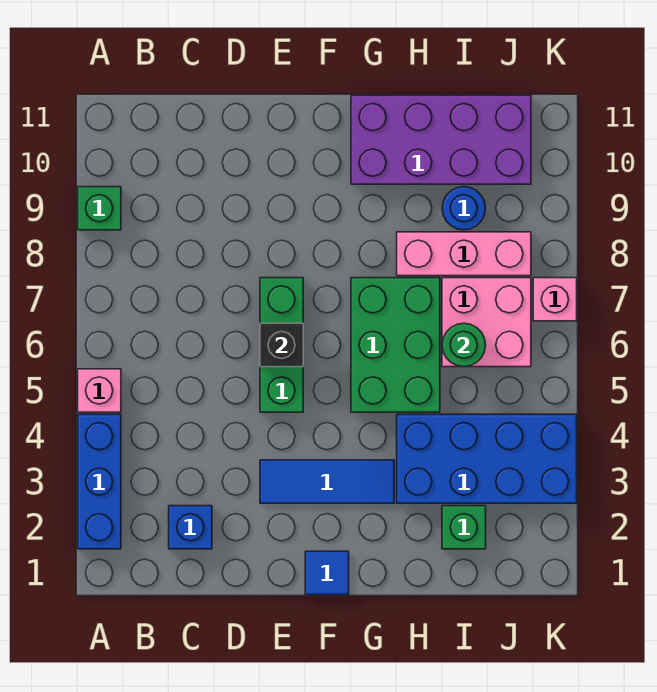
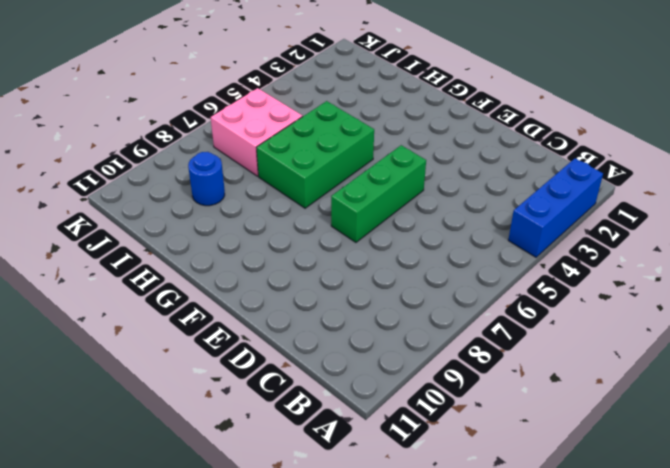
none -> pink 1x1 brick [78,369,121,412]
none -> green 1x1 brick [78,187,121,230]
none -> blue 1x1 brick [169,506,212,549]

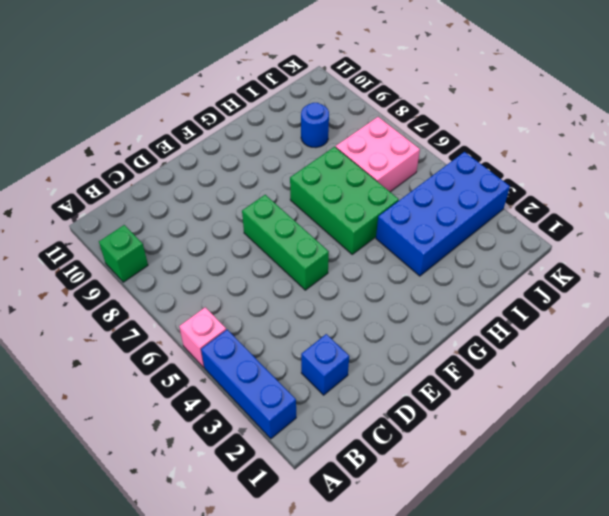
none -> blue 1x3 tile [260,460,394,503]
none -> blue 1x1 tile [305,551,349,595]
none -> purple 2x4 brick [351,95,531,184]

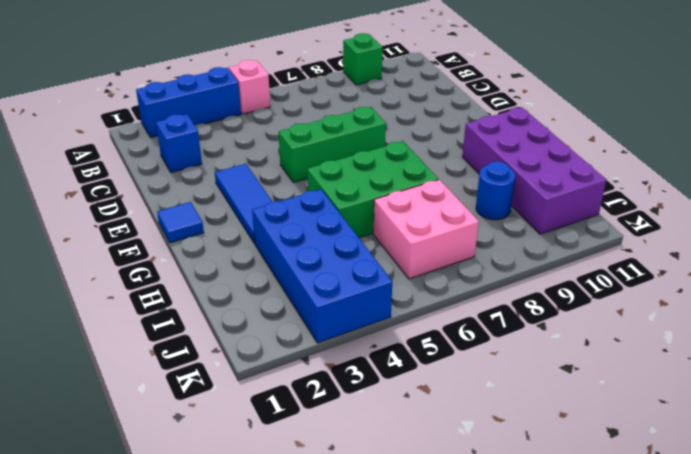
none -> pink 1x3 brick [397,232,531,276]
none -> green 1x1 brick [442,506,486,549]
none -> pink 1x1 brick [533,278,577,321]

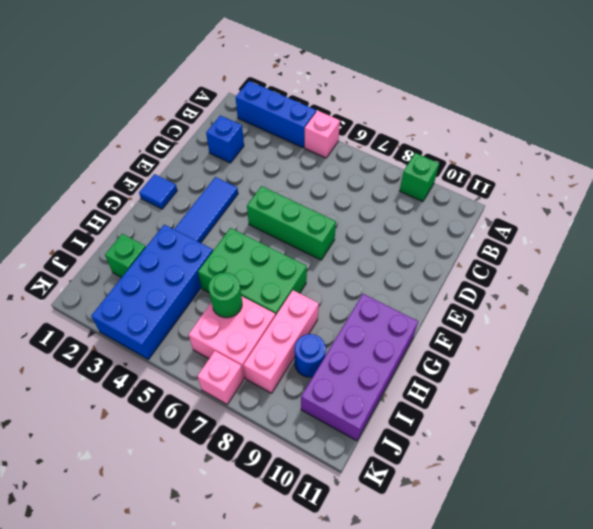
none -> black 1x1 brick [260,323,303,367]

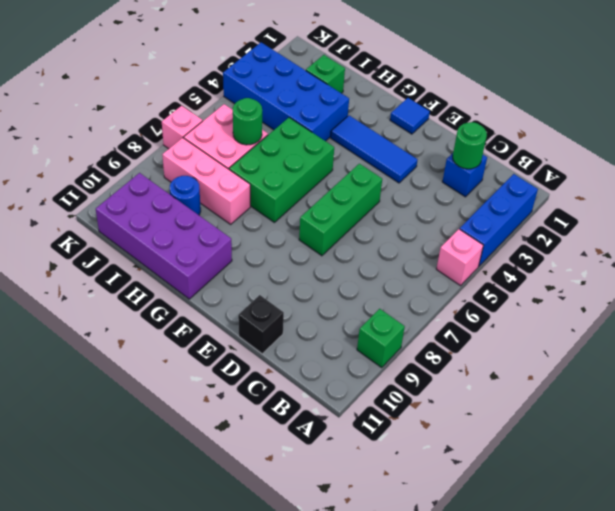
green 1x1 round brick [453,122,487,169] -> none
black 1x1 brick [238,295,284,354] -> black 1x1 brick moved to [260,323,303,367]

